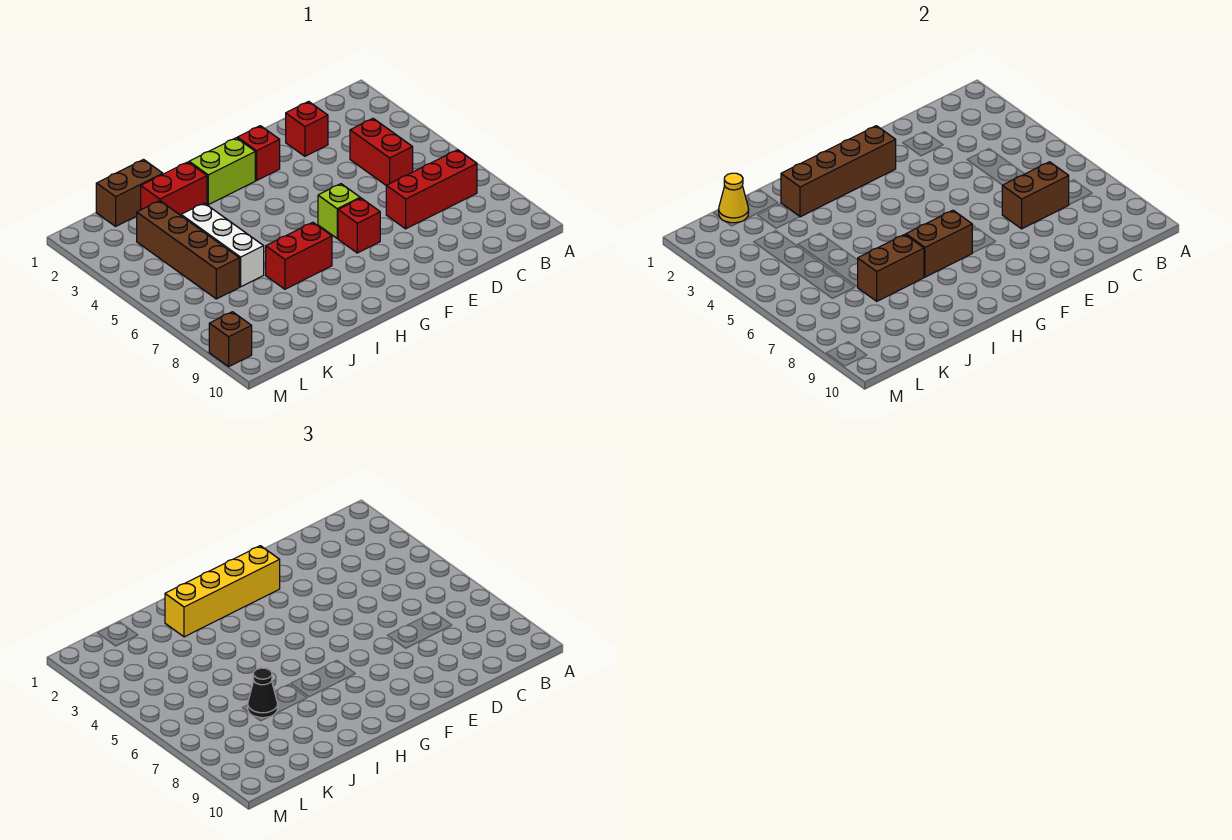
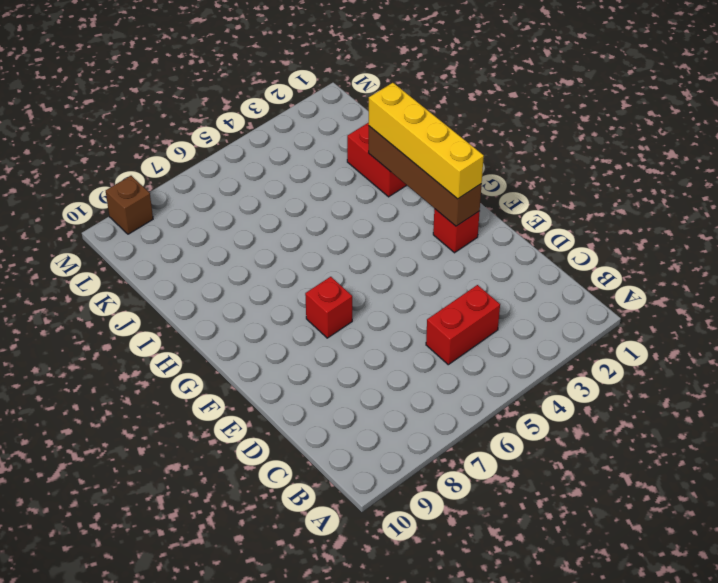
none -> red 1x3 brick [386,150,477,229]
none -> red 1x1 brick [286,101,328,156]
none -> lime 1x1 brick [318,184,360,238]

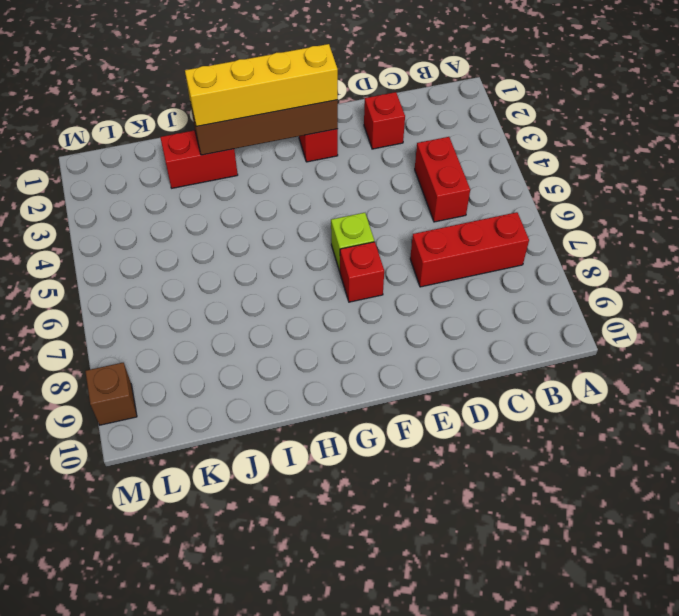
none -> lime 1x2 brick [189,138,255,205]
none -> red 1x2 brick [266,222,332,289]
none -> brown 1x2 brick [96,160,163,226]

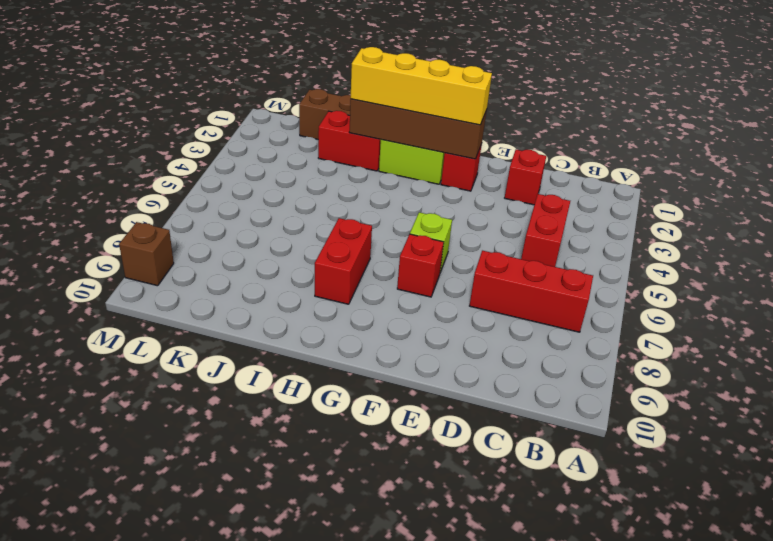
red 1x2 brick [315,218,372,304] -> red 1x2 brick turned to [266,222,332,289]
none -> white 1x3 brick [181,203,264,287]
none -> brown 1x4 brick [137,201,239,299]
none -> brown 1x2 brick [1002,162,1069,229]

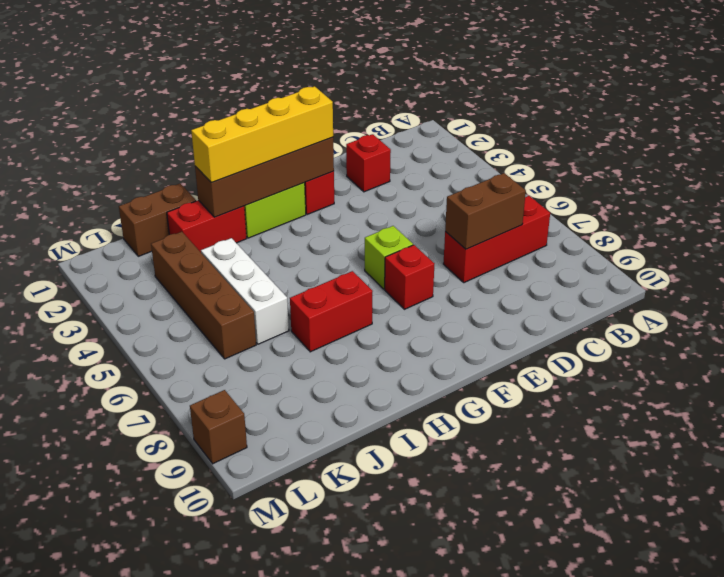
none -> red 1x2 brick [350,119,413,185]
none -> brown 1x2 brick [906,210,972,277]
none -> brown 1x2 brick [858,234,924,301]

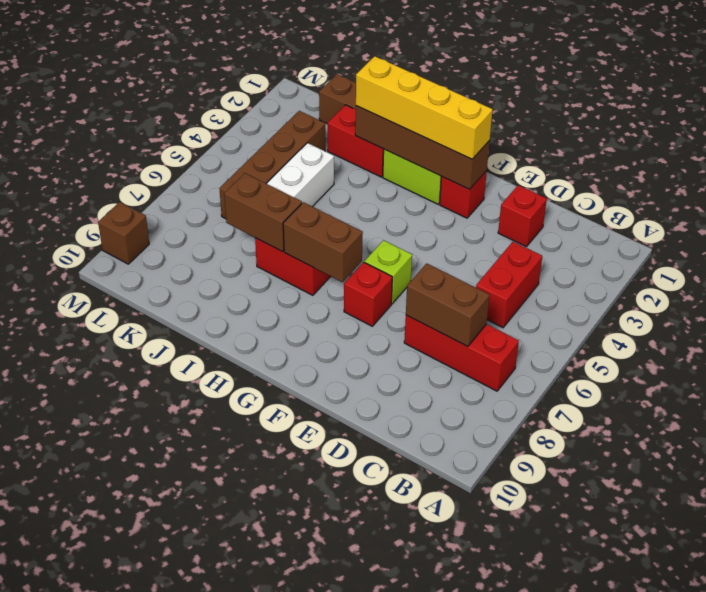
none -> yellow 1x1 cone [719,173,749,223]
none -> black 1x1 cone [248,668,278,718]

